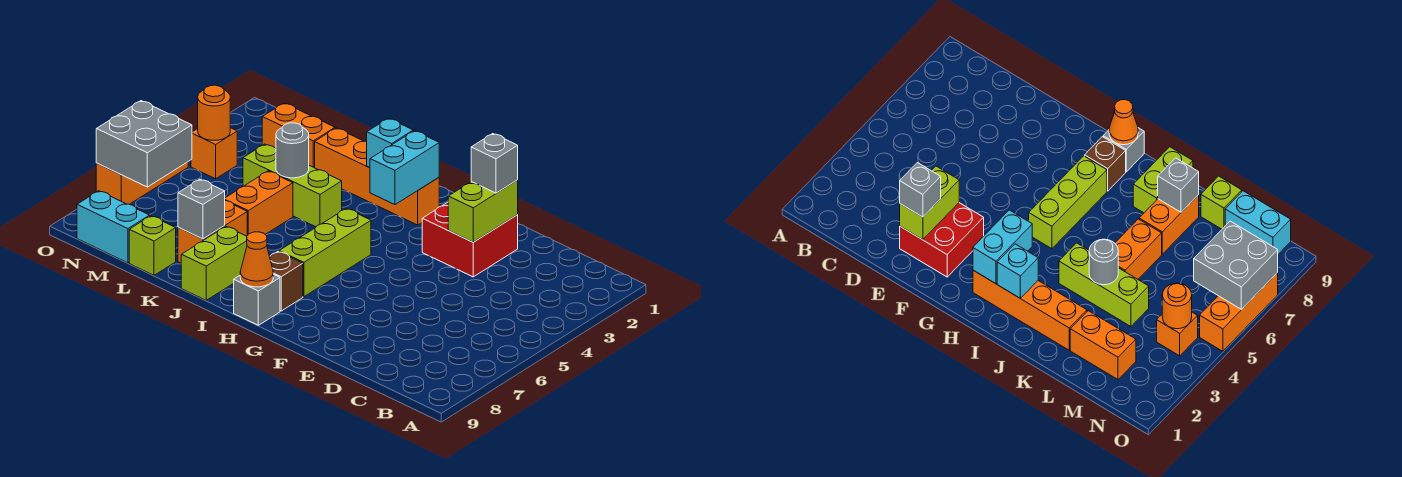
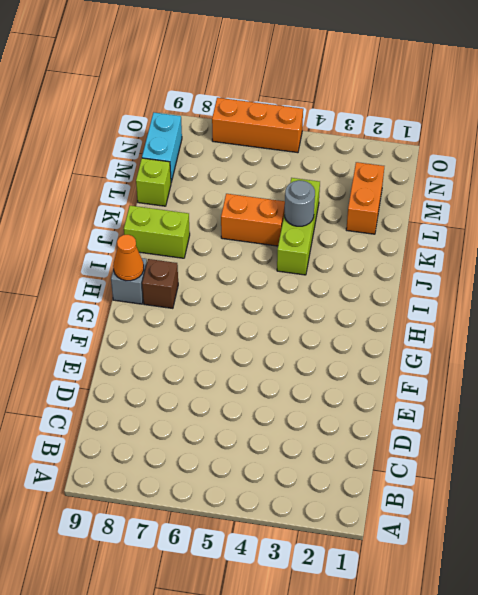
none -> red 2x2 brick [422,202,518,277]
none -> orange 1x4 brick [315,128,439,225]
none -> lime 1x3 brick [279,208,371,297]

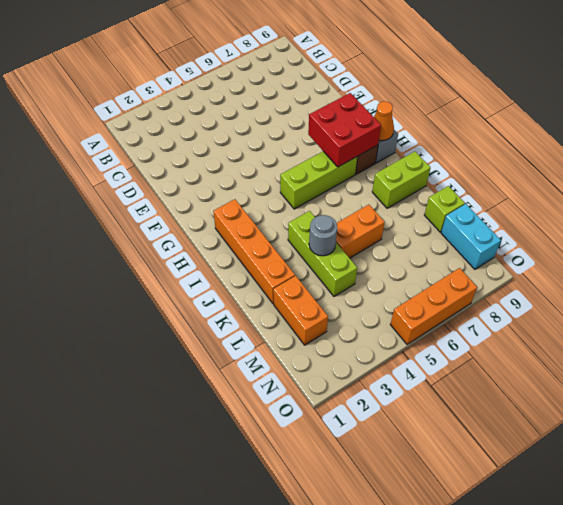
red 2x2 brick [308,93,381,167] -> red 2x2 brick moved to [422,202,518,277]
none -> orange 1x2 brick [178,201,247,263]
none -> orange 1x1 brick [191,128,237,179]
none -> lime 1x2 brick [448,180,518,242]

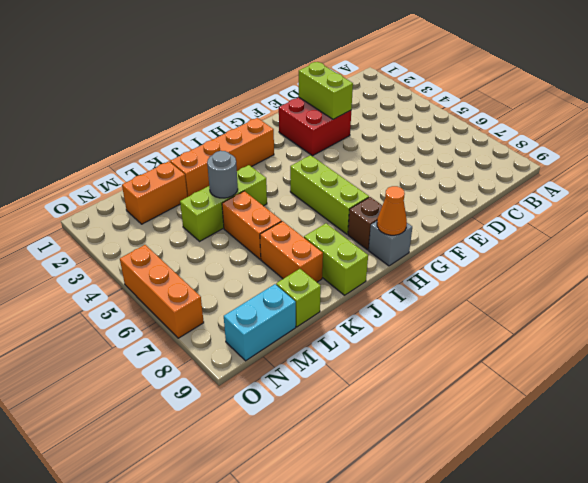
none -> orange 1x1 brick [191,128,237,179]
none -> cyan 1x2 brick [370,131,439,205]
none -> cyan 1x1 brick [367,118,413,168]

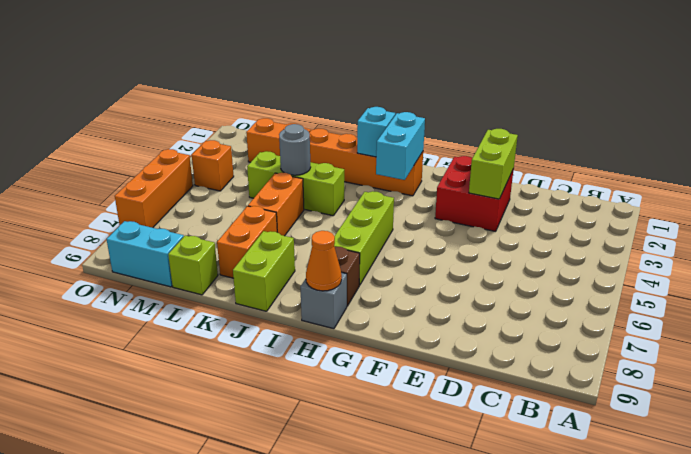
none -> grey 1x1 brick [178,179,225,239]
none -> orange 1x1 round brick [198,85,230,140]
none -> grey 2x2 brick [96,101,192,187]

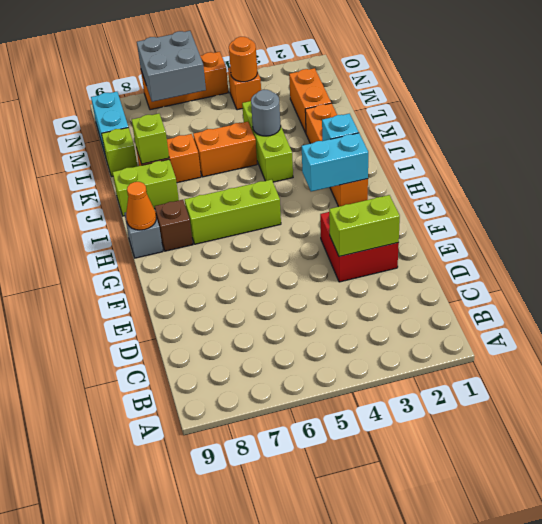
lime 1x1 brick [132,114,169,164] -> grey 1x1 brick [178,179,225,239]
none -> grey 1x1 brick [471,134,518,193]

